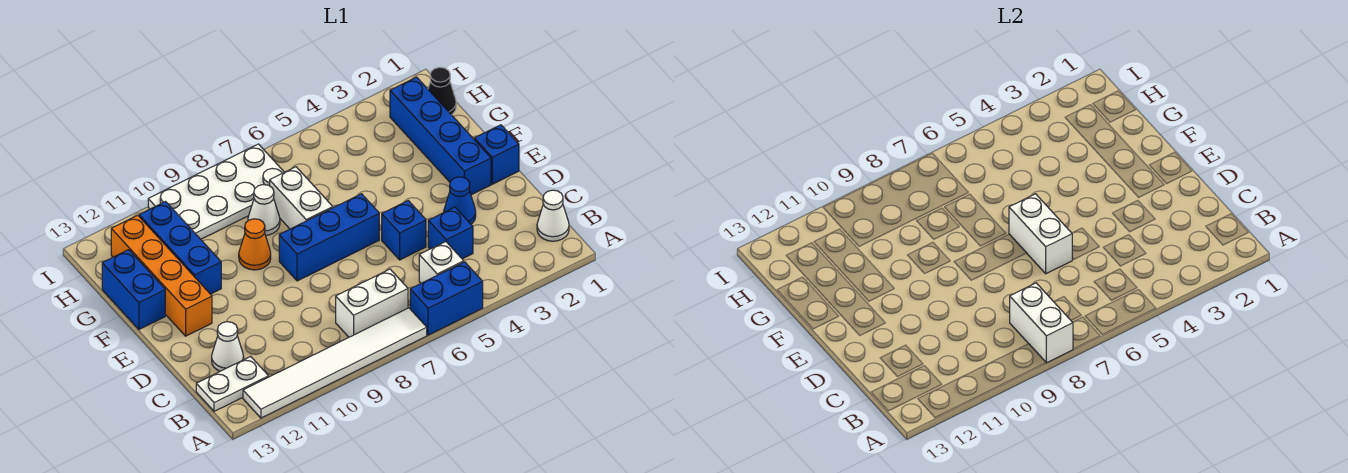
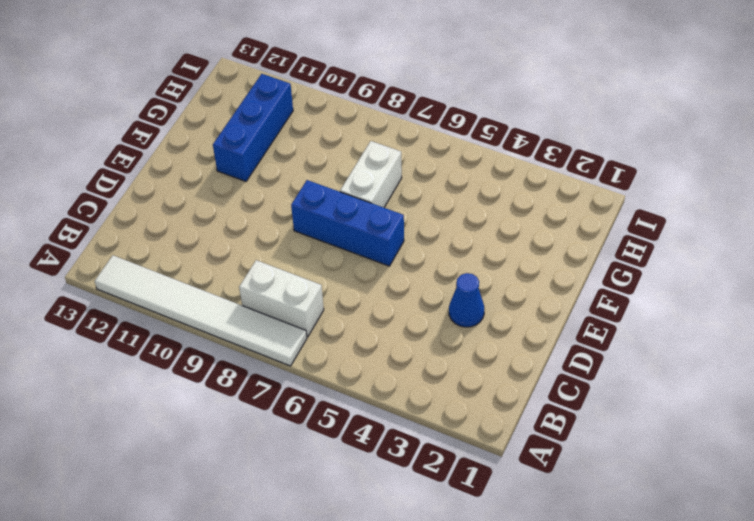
none -> blue 1x2 brick [410,262,483,335]
none -> white 1x1 cone [537,190,569,241]
none -> white 1x1 brick [419,242,464,283]

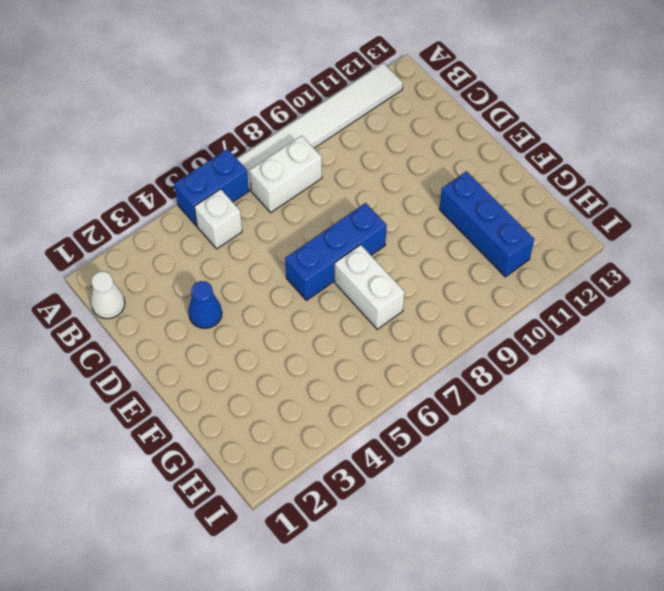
none -> white 1x2 plate [196,356,269,411]
none -> blue 1x1 brick [428,207,473,259]
none -> white 1x1 cone [212,322,244,371]

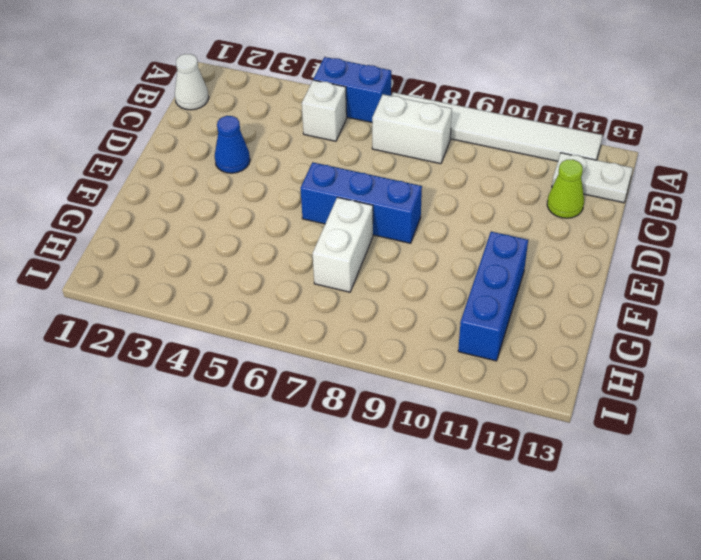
lime 1x1 cone [547,160,584,218] -> white 1x1 cone [212,322,244,371]
none -> blue 1x1 brick [428,207,473,259]
none -> blue 1x1 brick [382,201,426,260]
none -> blue 1x1 brick [474,125,519,184]

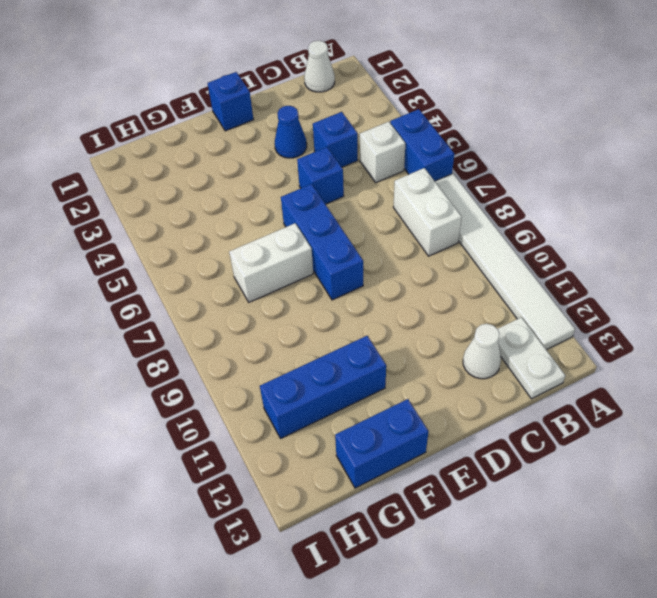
none -> blue 1x4 brick [390,77,491,195]
none -> orange 1x4 brick [111,215,212,336]
none -> orange 1x1 cone [239,219,271,270]

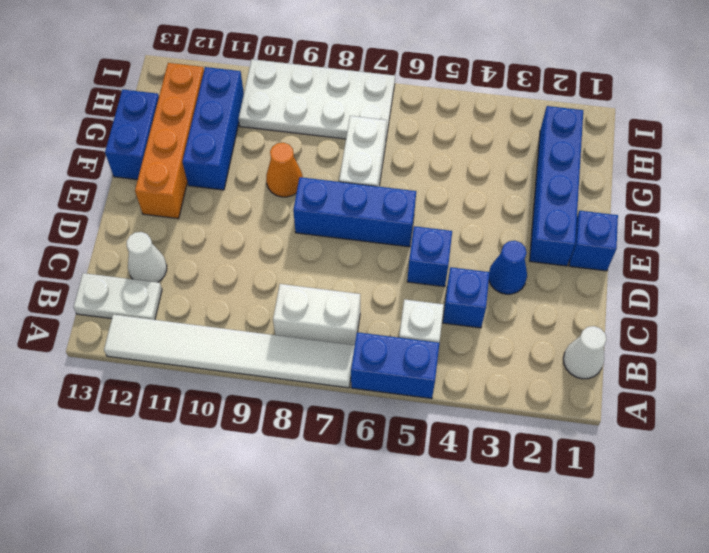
none -> white 1x1 cone [248,185,280,235]
none -> black 1x1 cone [428,67,456,115]
none -> white 1x2 brick [1010,283,1073,363]

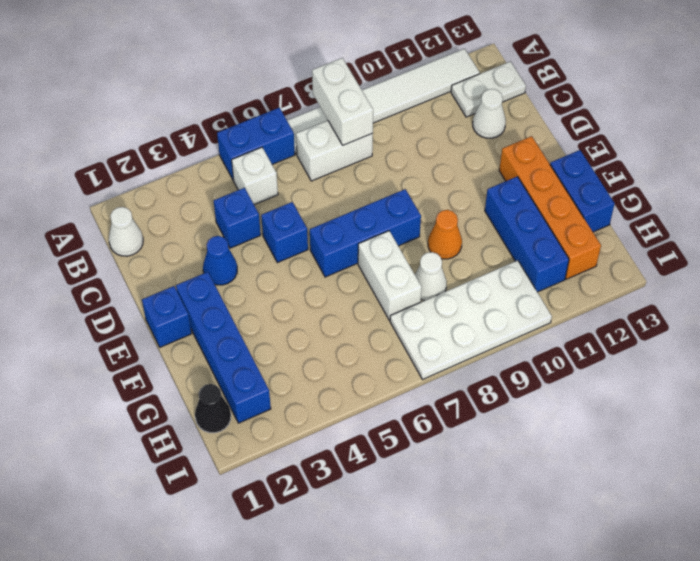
none -> white 1x2 brick [1009,194,1072,274]

